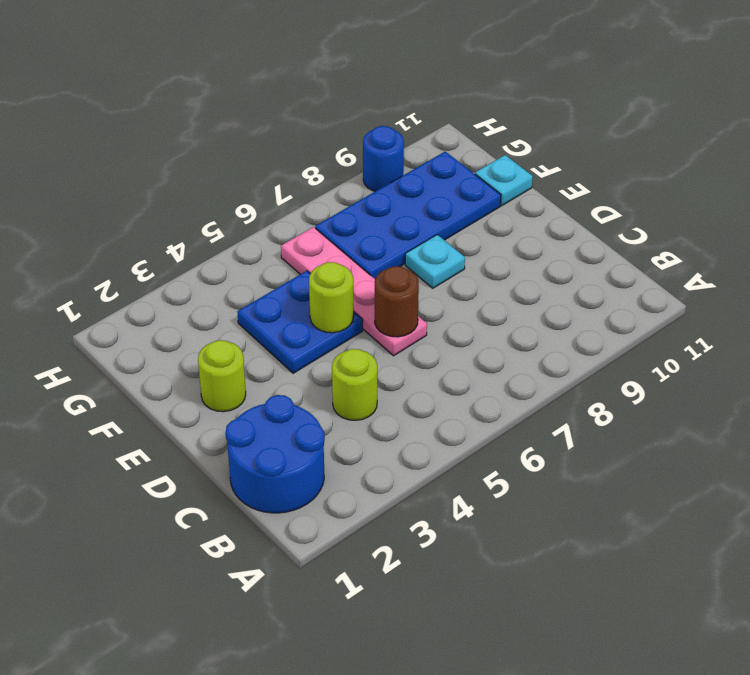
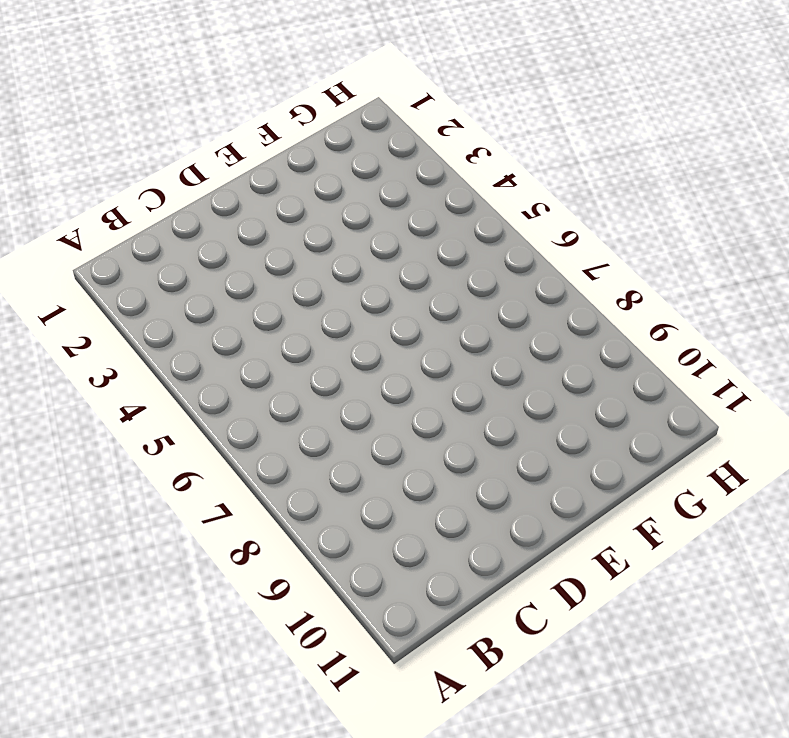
none -> blue 2x2 round brick [226,395,325,513]
none -> lime 1x1 round brick [332,349,377,420]

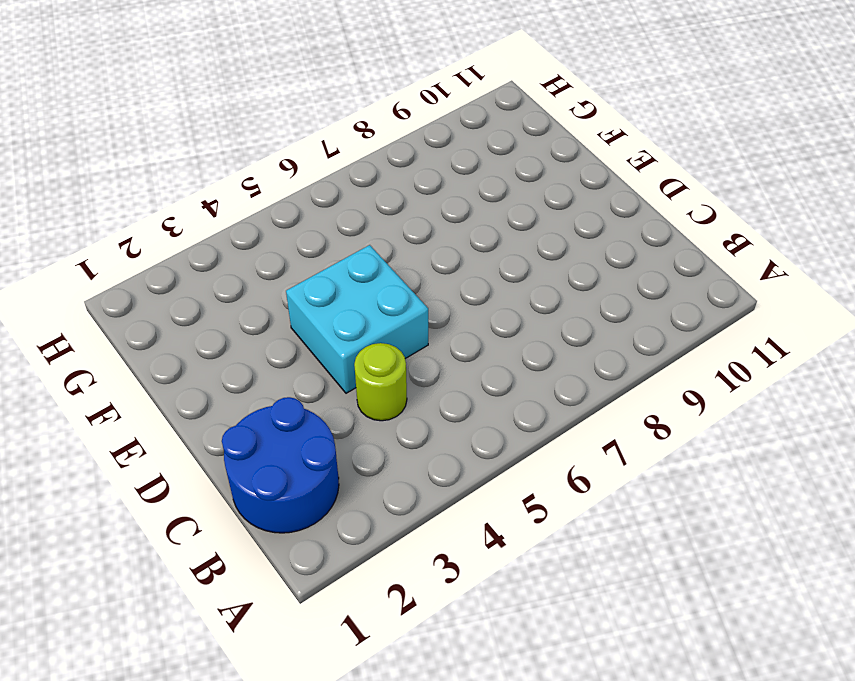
cyan 2x2 brick [286,245,428,393] -> blue 2x2 plate [237,271,363,373]
none -> pink 1x4 plate [281,227,427,356]
none -> lime 1x1 round brick [198,340,246,412]

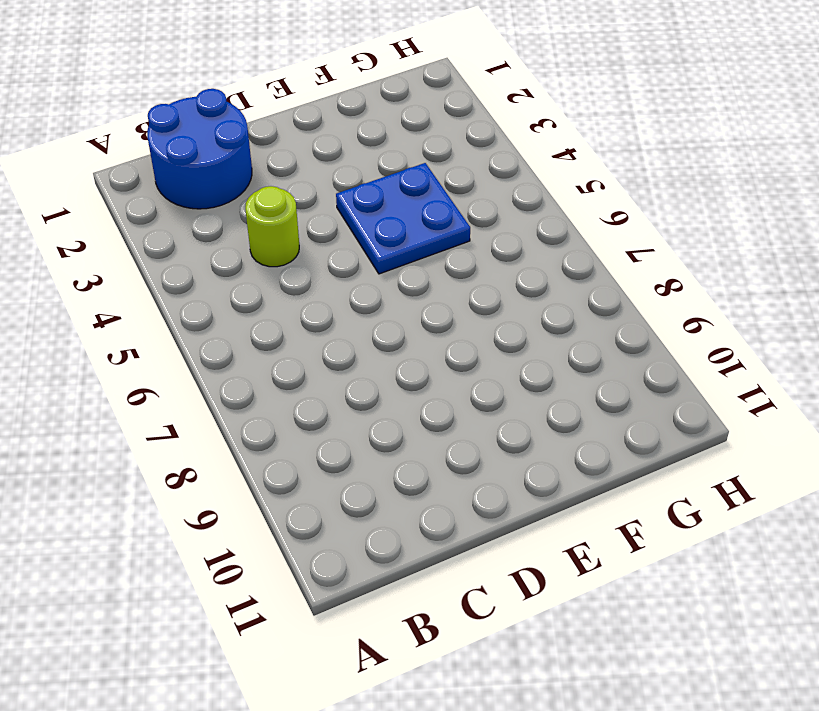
none -> pink 1x4 plate [281,227,427,356]
none -> lime 1x1 round brick [198,340,246,412]

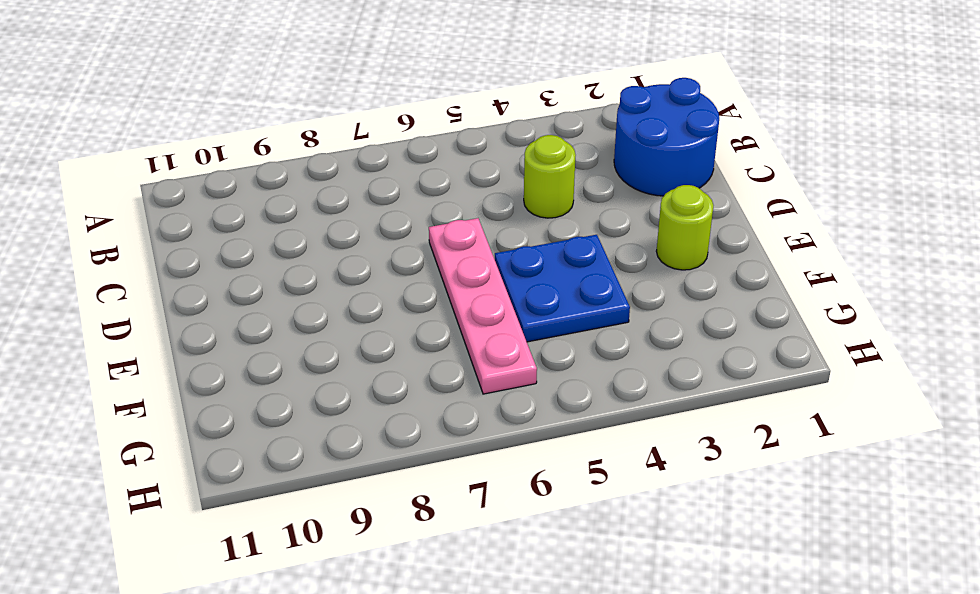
none -> cyan 1x1 plate [405,235,465,288]
none -> blue 2x4 plate [315,151,501,279]

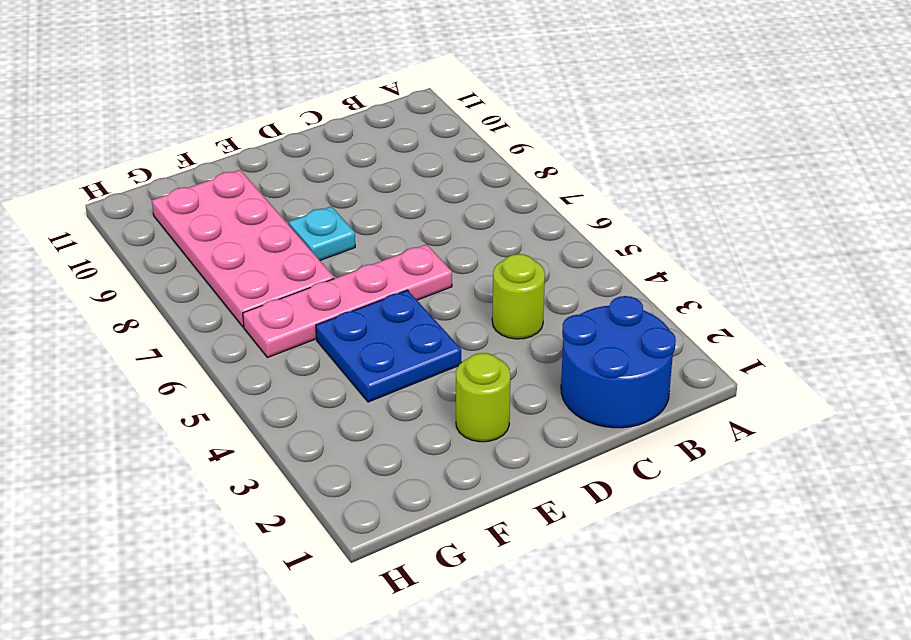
pink 2x4 plate [152,170,334,327] -> blue 2x4 plate [315,151,501,279]
none -> cyan 1x1 plate [475,155,533,206]
none -> blue 1x1 round brick [363,126,404,191]

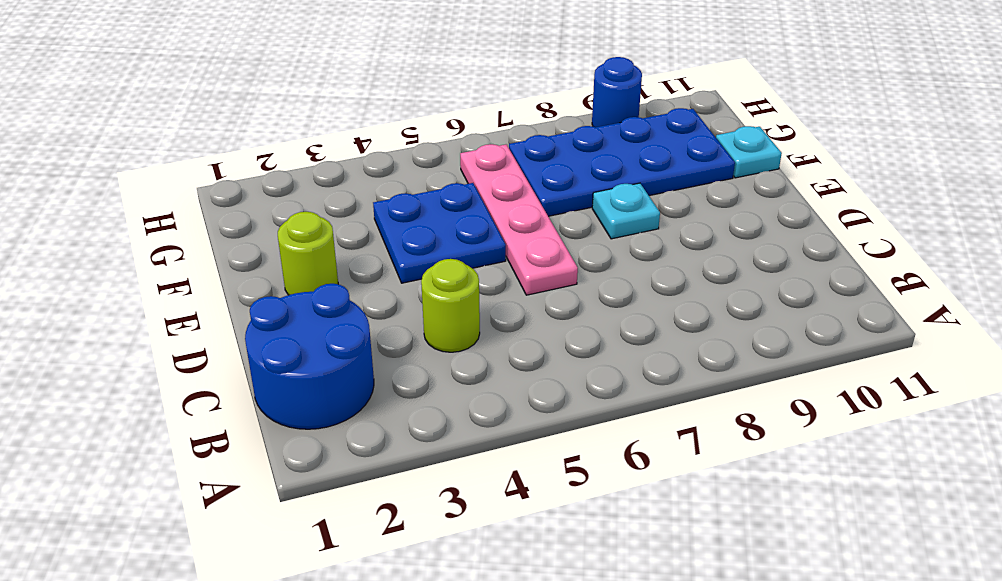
none -> brown 1x1 round brick [375,266,419,337]
none -> lime 1x1 round brick [309,262,354,333]

